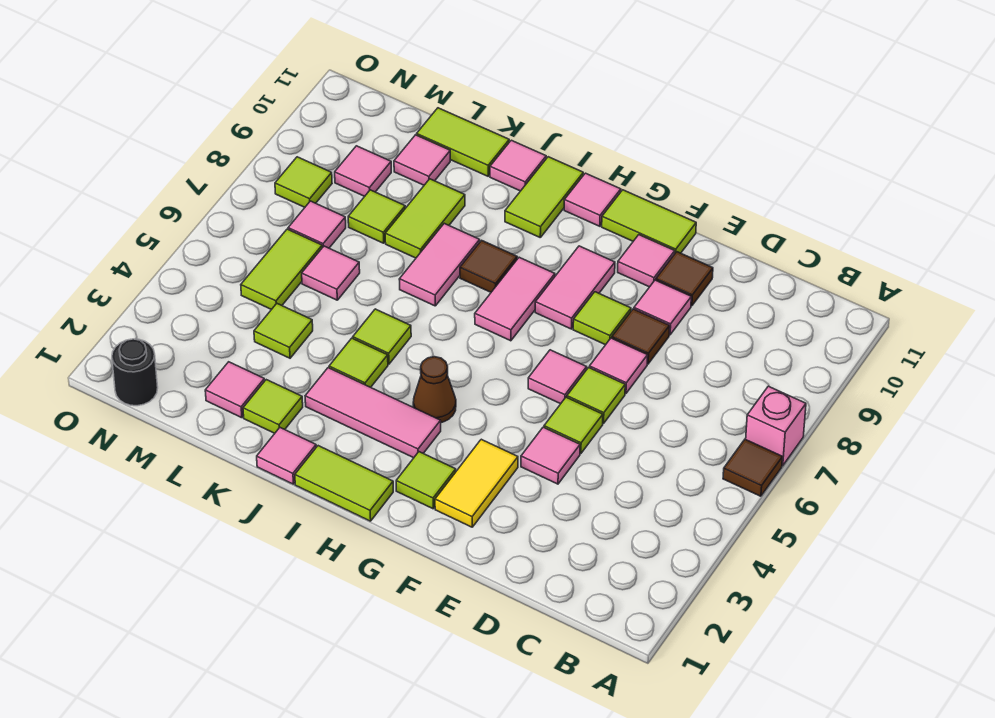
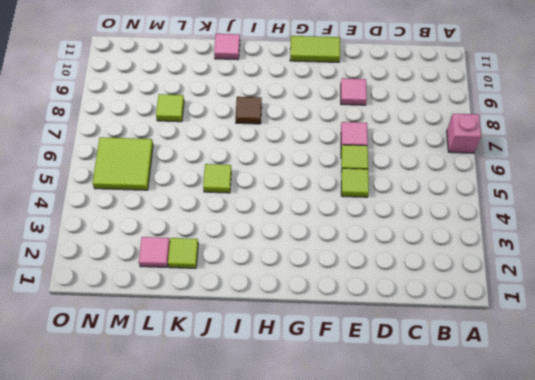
lime 2x2 tile [92,137,153,190] -> lime 1x2 tile [241,229,322,310]
none -> brown 1x1 tile [723,439,782,496]
none -> pink 1x1 tile [521,427,580,484]
none -> brown 1x1 tile [612,309,670,364]
none -> brown 1x1 tile [656,252,713,306]

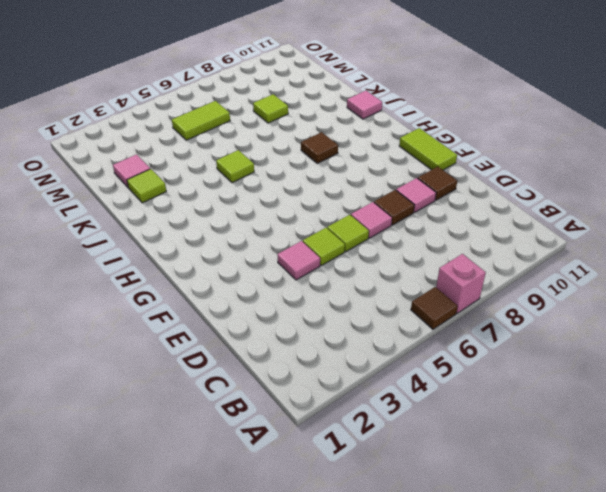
none -> yellow 1x2 tile [435,439,518,527]
none -> pink 1x1 tile [528,350,587,404]
none -> lime 1x1 tile [573,292,631,345]
none -> pink 1x1 tile [618,235,675,287]

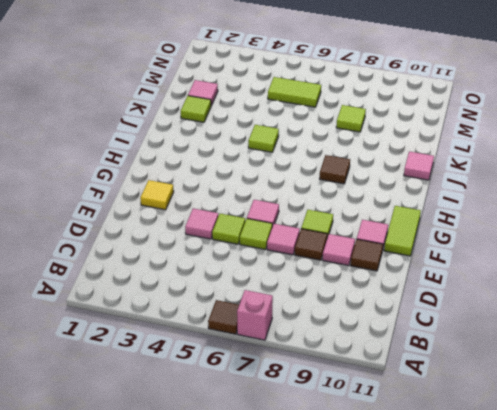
yellow 1x1 tile [140,180,174,210] -> yellow 1x2 tile [435,439,518,527]
none -> lime 1x1 tile [396,452,456,509]
none -> pink 1x2 tile [535,246,615,329]
none -> lime 1x2 tile [295,446,393,521]
none -> pink 1x3 tile [305,368,441,458]

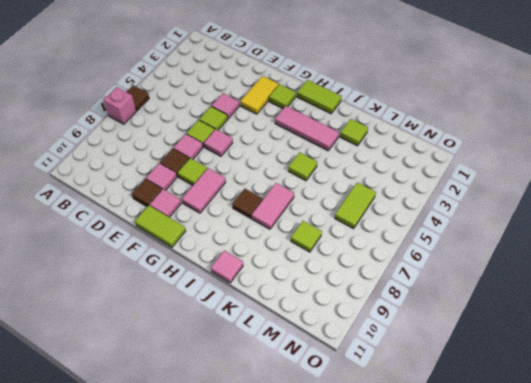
none -> brown 1x1 cone [413,357,456,423]
none -> pink 1x2 tile [475,257,555,341]
none -> pink 1x1 tile [564,173,621,226]
none -> lime 1x2 tile [505,157,583,237]

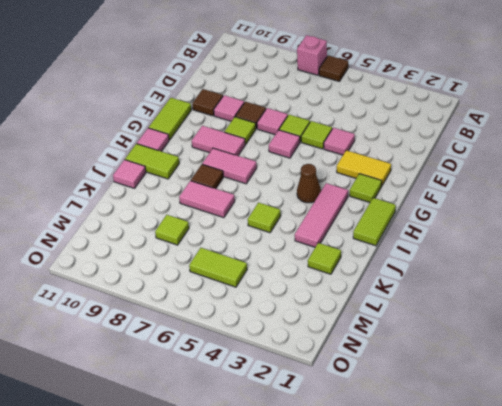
none -> pink 1x1 tile [618,235,675,287]
none -> pink 1x1 tile [257,428,316,484]
none -> lime 1x1 tile [329,338,388,387]
none -> lime 1x2 tile [385,179,465,258]

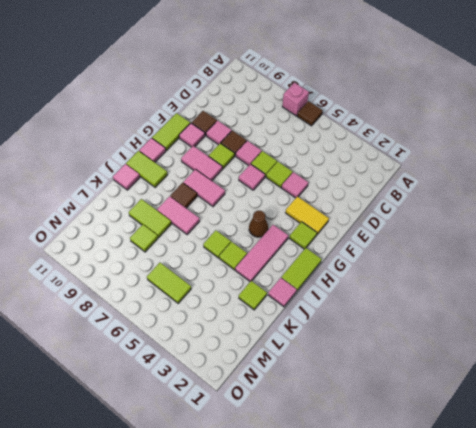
none -> lime 1x2 tile [417,108,509,176]
none -> pink 1x1 tile [205,362,265,418]
none -> lime 1x1 tile [254,304,313,358]
none -> pink 1x1 tile [302,246,360,300]

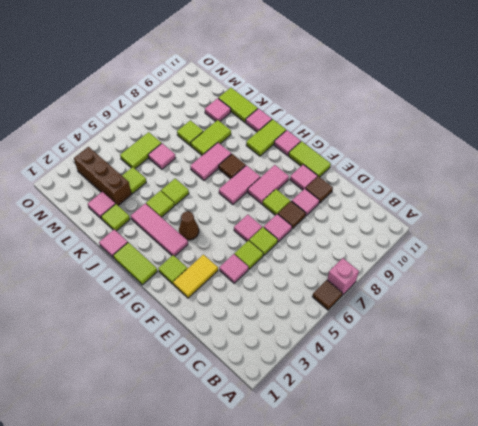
brown 1x3 brick [74,147,131,205] -> none
none -> pink 1x1 tile [288,201,346,248]
none -> pink 1x1 tile [335,146,391,196]
none -> black 1x1 round brick [112,339,158,406]
none -> lime 1x1 tile [275,157,332,207]

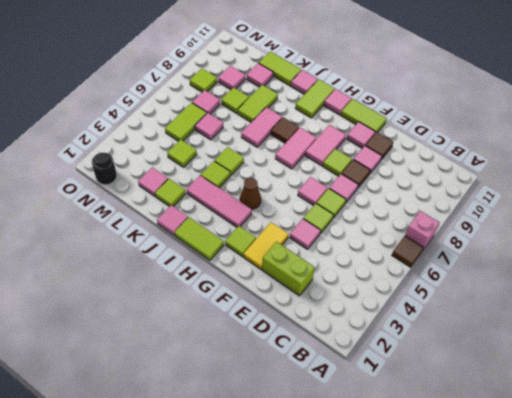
lime 1x2 brick [262,242,315,296] -> none

